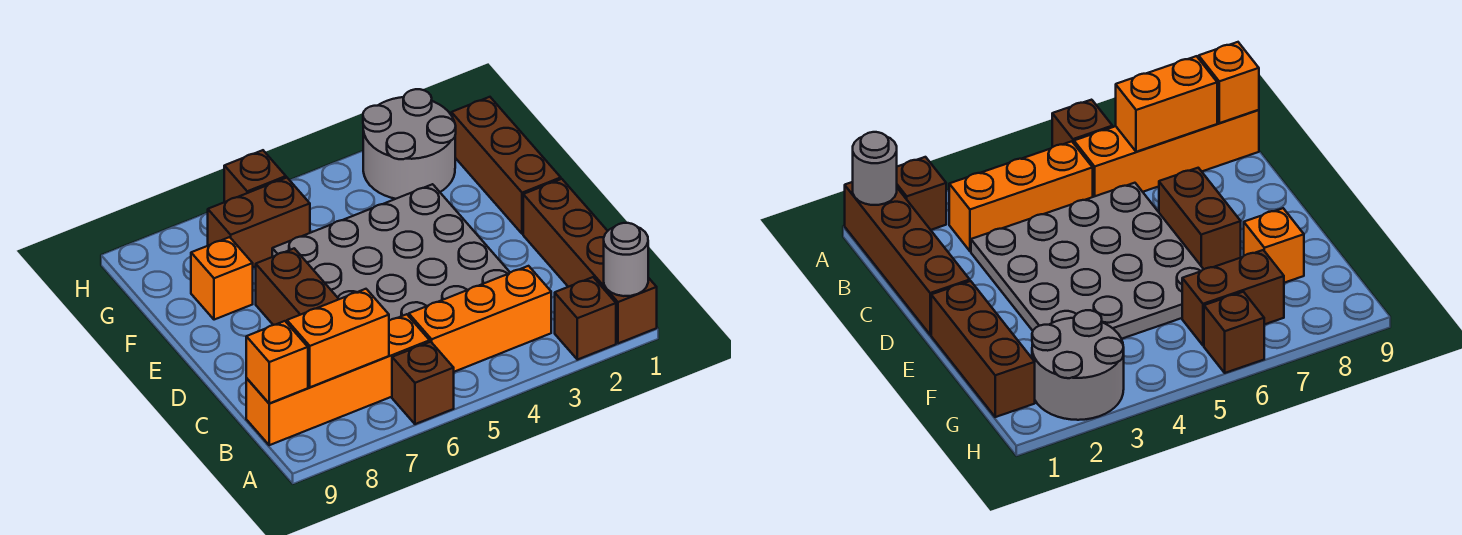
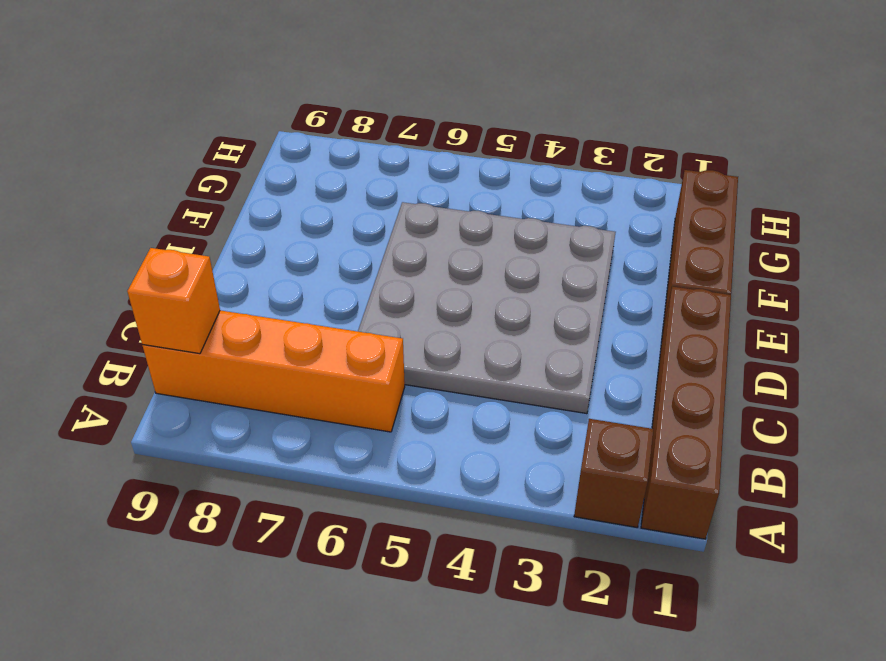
none -> brown 1x1 brick [392,342,454,424]
none -> orange 1x3 brick [409,266,551,372]
none -> brown 1x2 brick [256,248,339,325]

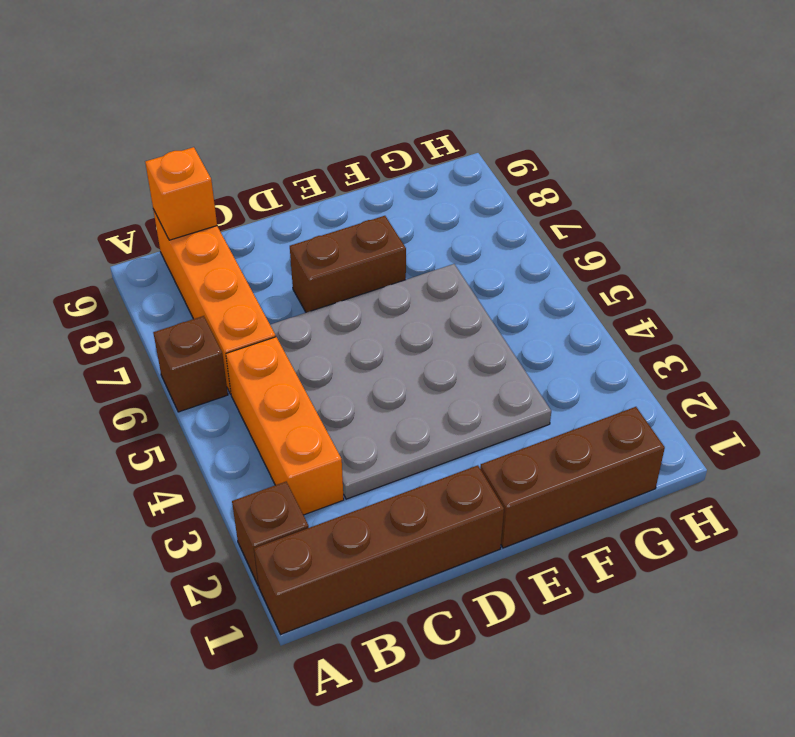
none -> orange 1x1 brick [191,237,253,320]
none -> grey 2x2 round brick [363,89,456,199]
none -> brown 1x2 brick [208,178,310,267]

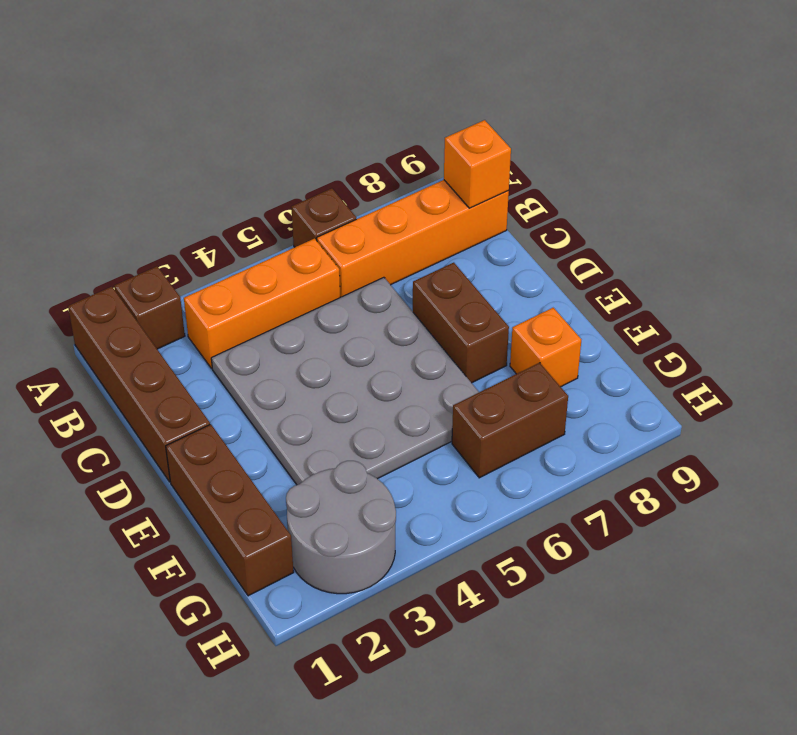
none -> brown 1x1 brick [224,150,286,202]
none -> grey 1x1 round brick [604,223,648,296]
none -> orange 1x2 brick [287,289,389,387]

